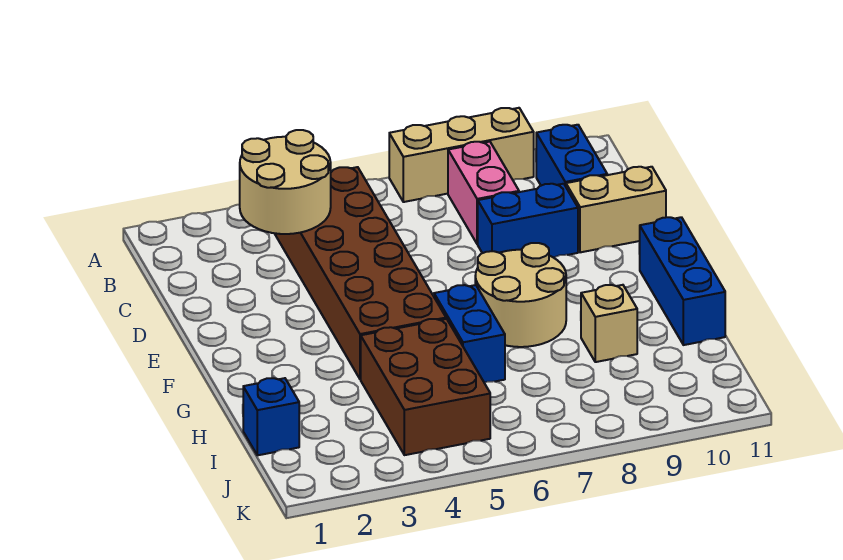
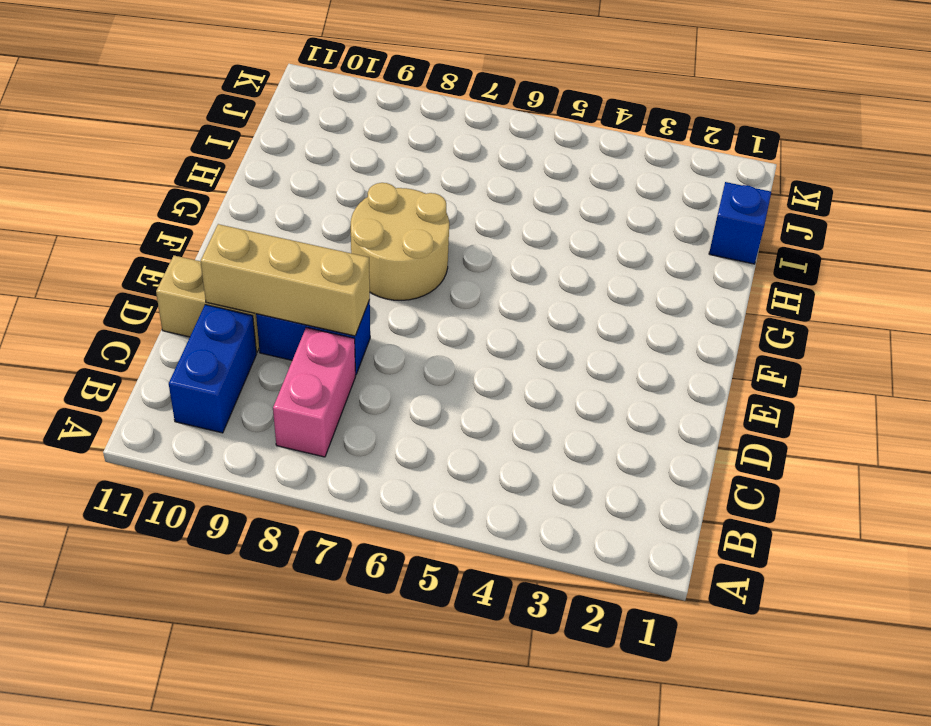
tan 1x3 brick [201,224,370,336] -> tan 1x3 brick moved to [389,108,534,202]
none -> brown 2x6 brick [274,167,446,379]
none -> blue 1x3 brick [639,217,725,345]
none -> blue 1x2 brick [434,285,505,383]

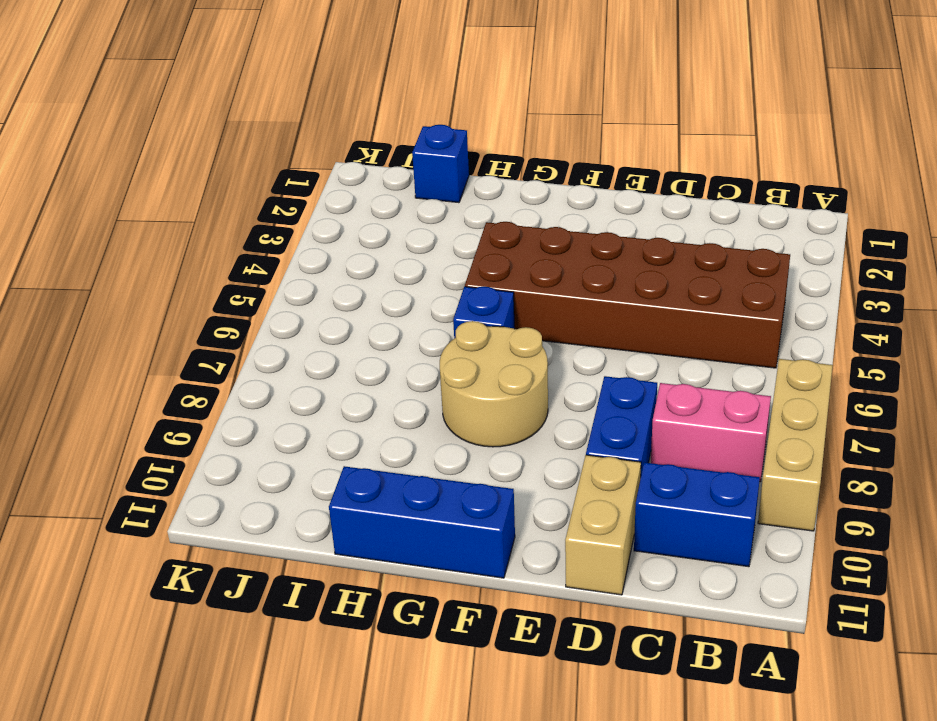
blue 1x1 brick [453,287,515,338] -> blue 1x2 brick [434,285,505,383]
none -> brown 2x3 brick [361,319,490,455]
none -> tan 1x1 brick [581,285,637,362]
none -> tan 2x2 round brick [240,130,331,234]

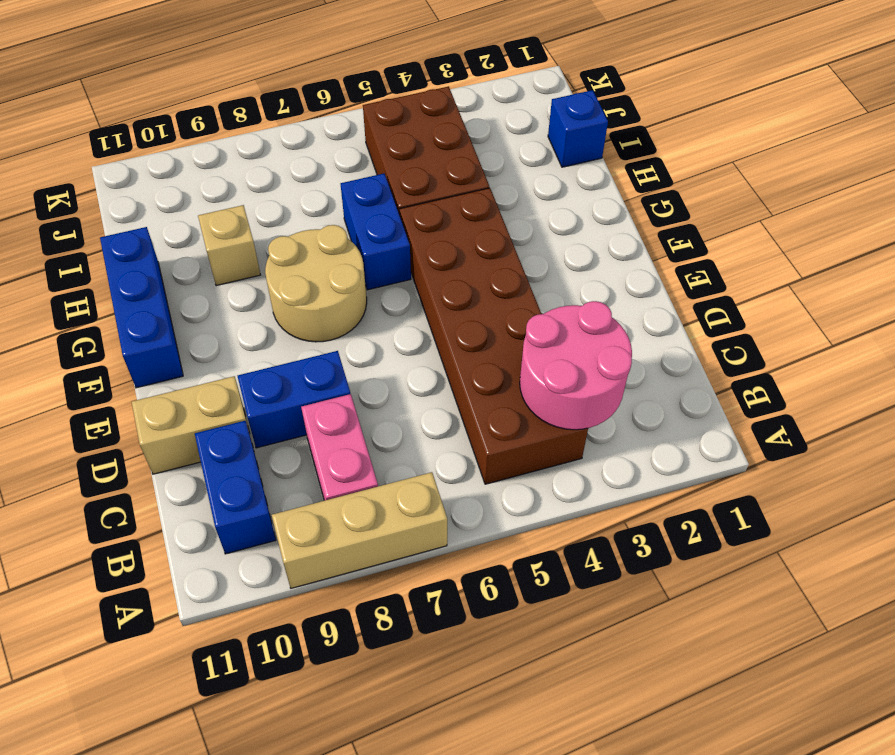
pink 2x2 round brick [520,301,632,430] -> tan 2x2 round brick [240,130,331,234]

